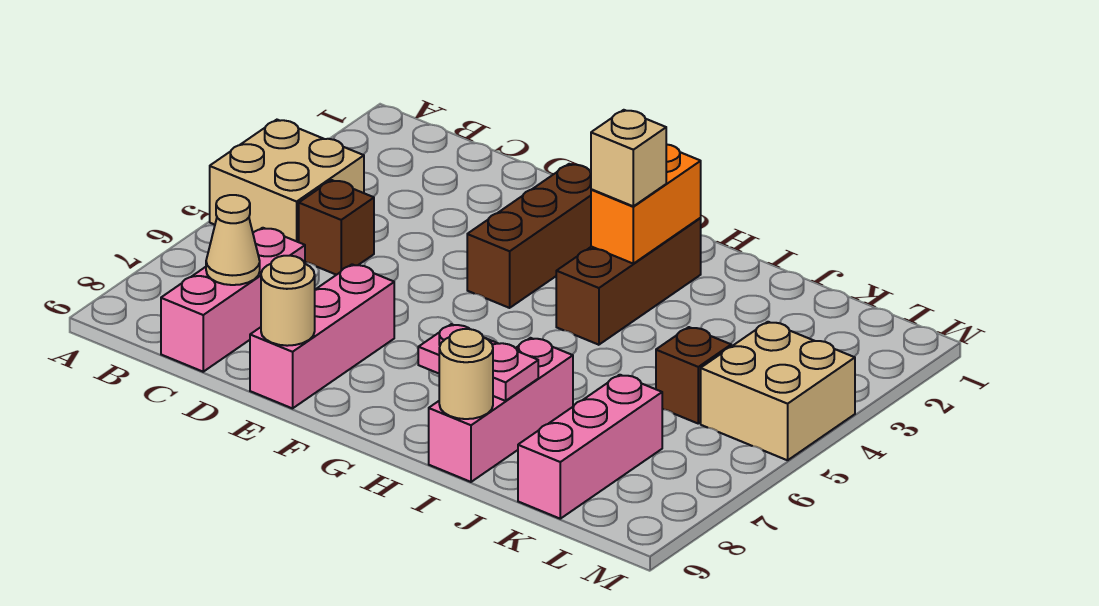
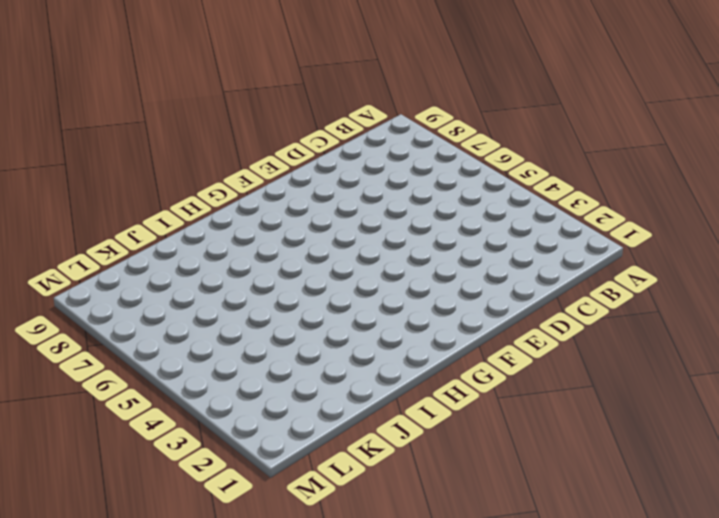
none -> tan 2x2 brick [210,120,364,242]
none -> brown 1x1 brick [299,180,374,275]
none -> pink 1x3 brick [161,228,305,372]

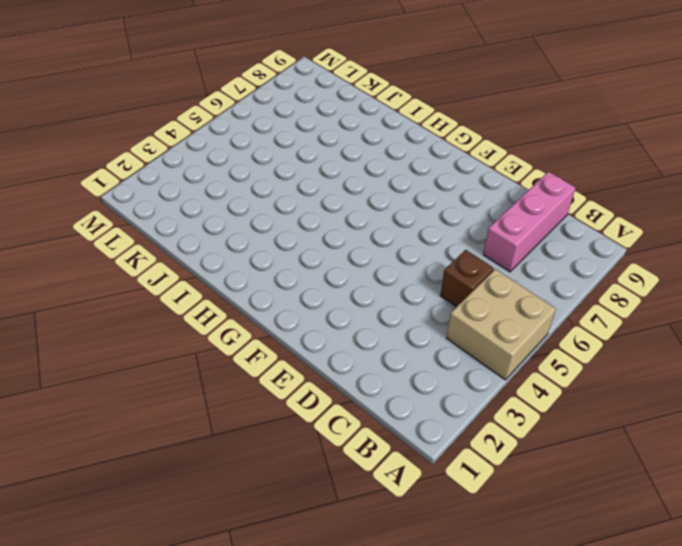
none -> pink 1x3 brick [250,264,394,408]
none -> brown 1x3 brick [467,164,591,308]
none -> brown 1x3 brick [556,218,701,345]

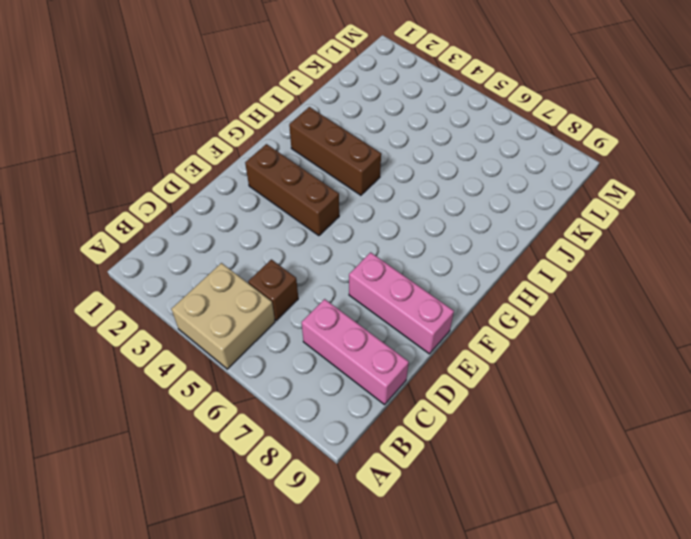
none -> pink 1x3 brick [429,338,573,482]
none -> brown 1x1 brick [656,327,731,423]
none -> pink 1x3 brick [518,375,662,519]

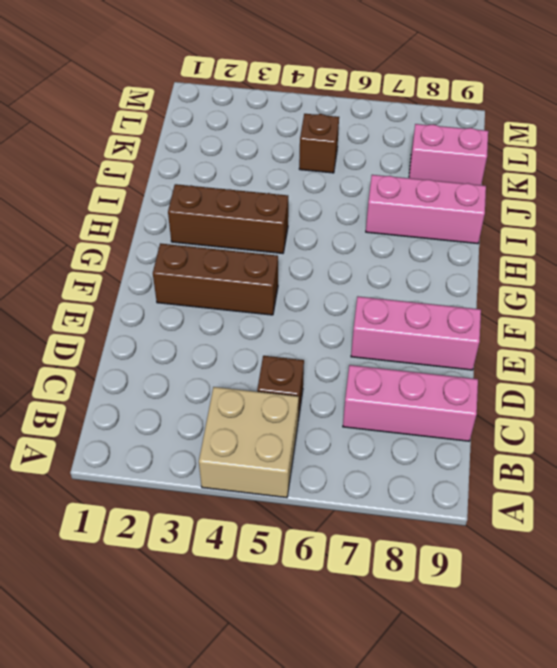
pink 1x2 brick [409,124,488,185] -> pink 1x3 brick [518,375,662,519]
none -> tan 2x2 brick [701,322,855,460]
none -> tan 1x1 cone [206,195,260,285]
none -> tan 1x1 round brick [261,256,315,346]

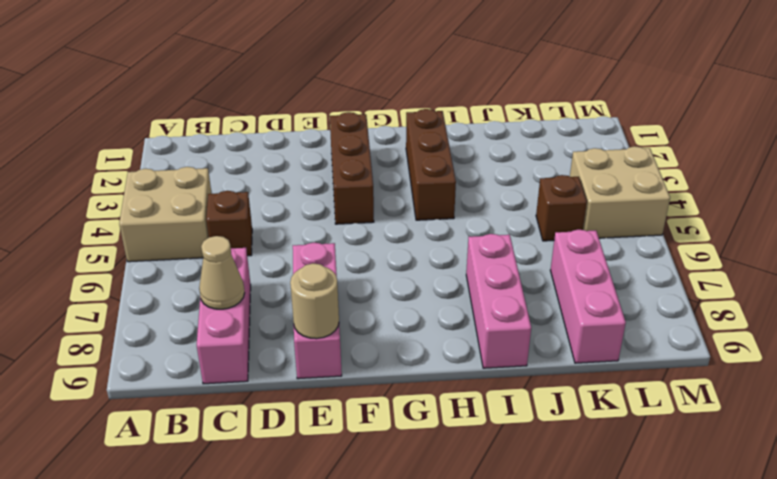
none -> orange 1x2 brick [591,144,701,264]
none -> pink 1x2 plate [418,324,538,401]
none -> tan 1x1 round brick [439,329,493,419]

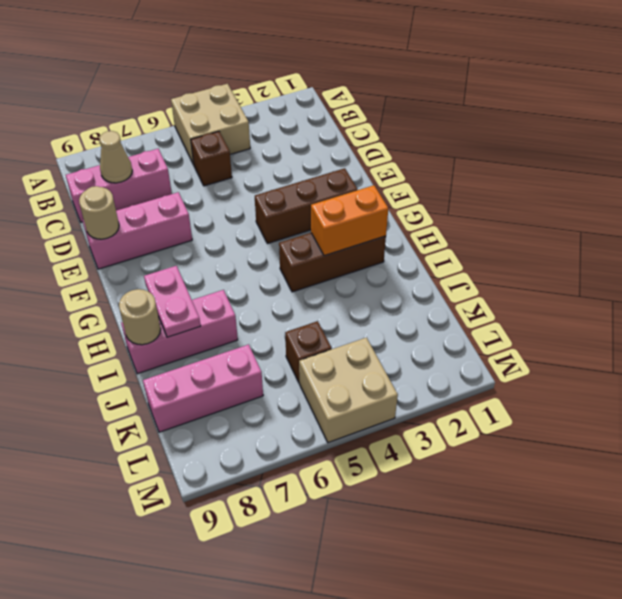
none -> tan 1x1 brick [591,110,666,206]

